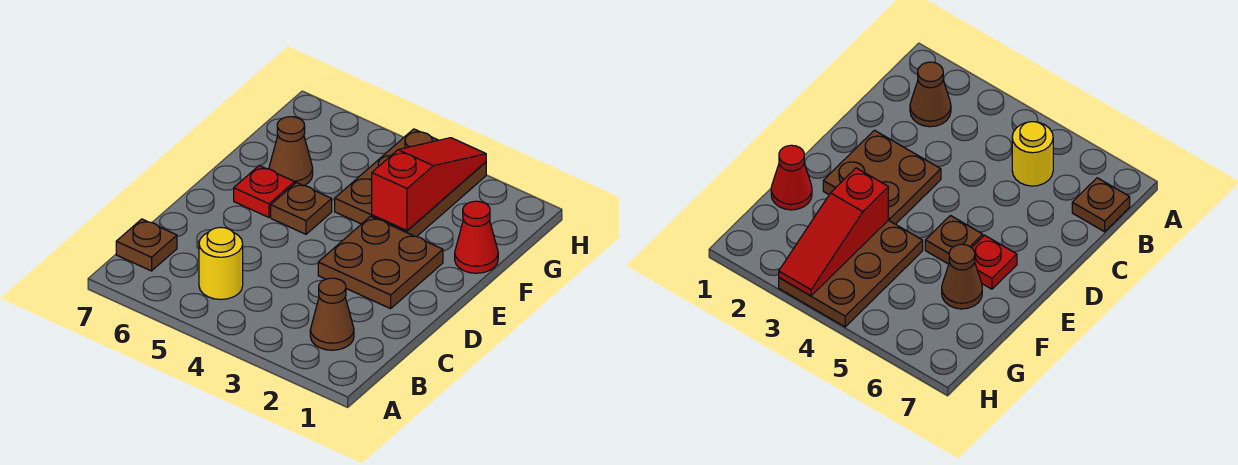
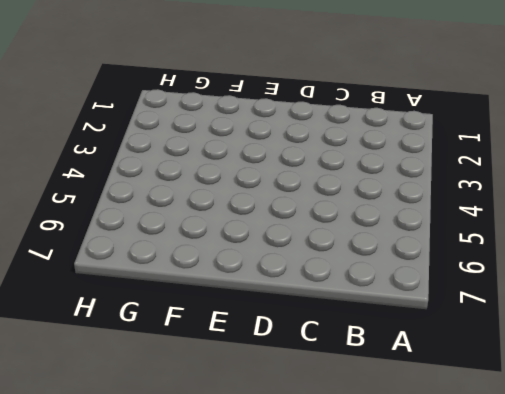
none -> brown 1x1 cone [310,278,354,350]
none -> yellow 1x1 round brick [199,227,243,299]

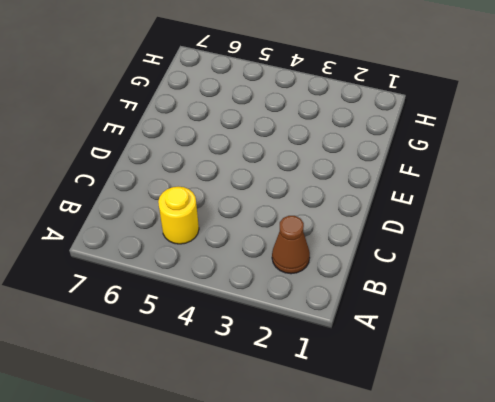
none -> brown 1x1 plate [116,219,177,271]
none -> brown 2x2 plate [318,216,443,309]

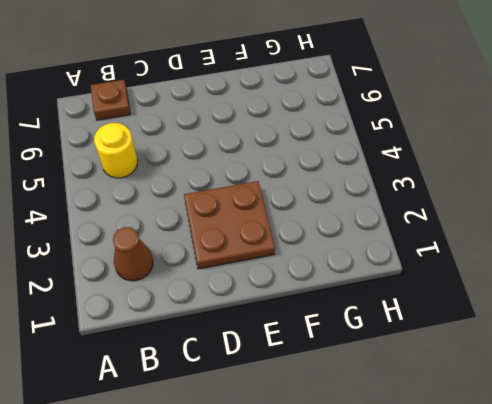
none -> brown 1x1 plate [271,182,332,234]
none -> red 1x1 plate [234,166,295,217]

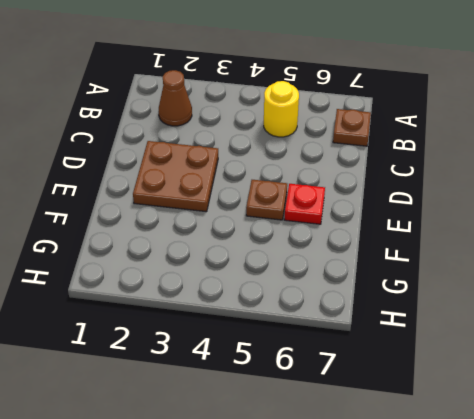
none -> red 1x1 cone [455,201,498,273]
none -> brown 2x3 plate [335,129,486,237]

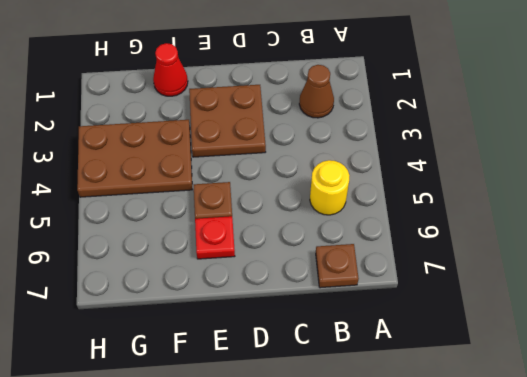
none -> brown 1x1 cone [269,117,313,186]
none -> red 1x3 slope [372,138,486,230]

